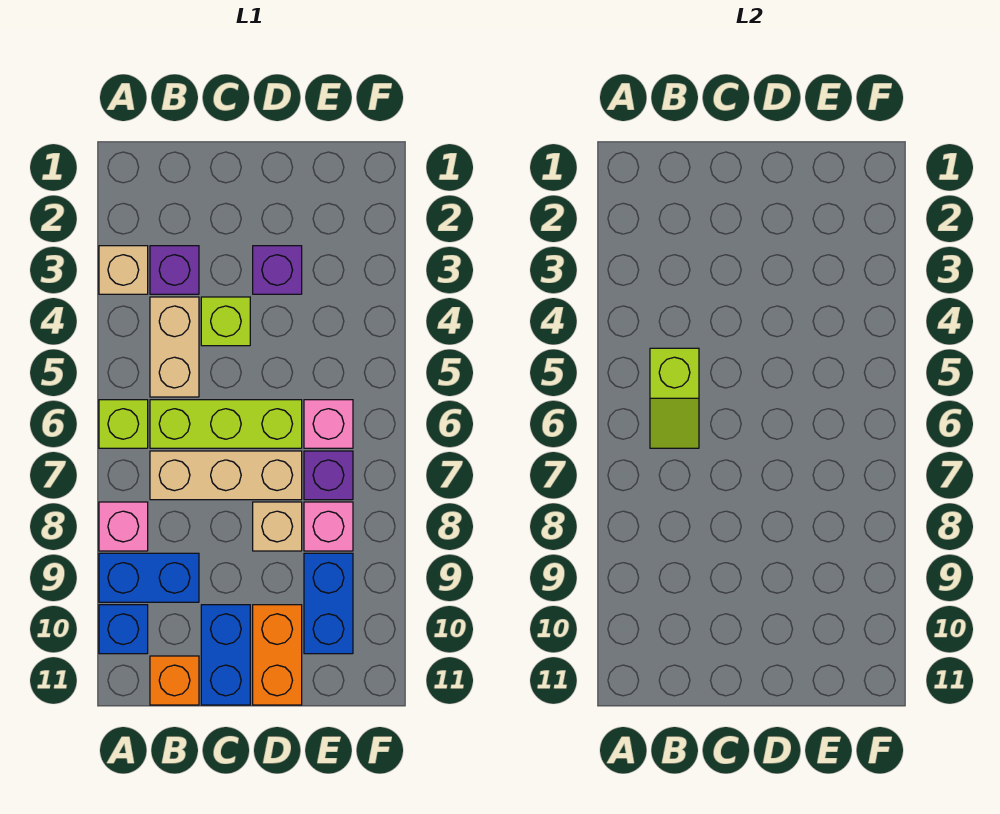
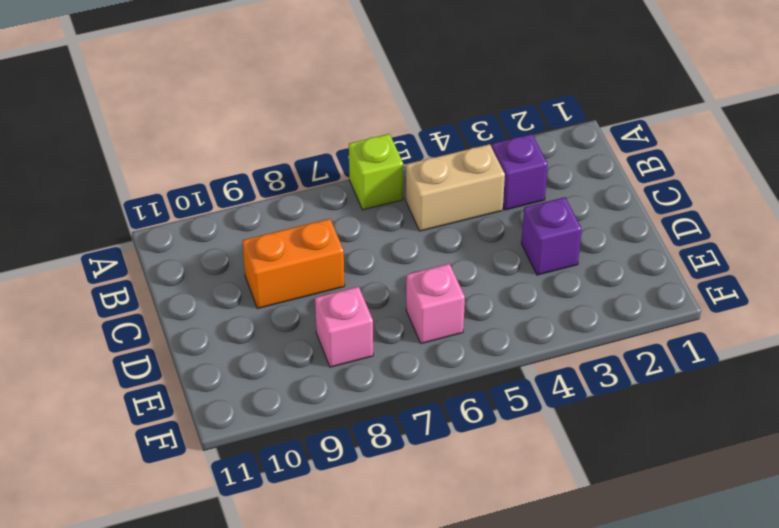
orange 1x2 brick [242,219,345,309] -> orange 1x2 brick moved to [253,605,302,705]
none -> tan 1x1 brick [99,246,148,294]
none -> pink 1x1 brick [99,502,148,551]
none -> blue 1x2 brick [99,553,199,602]

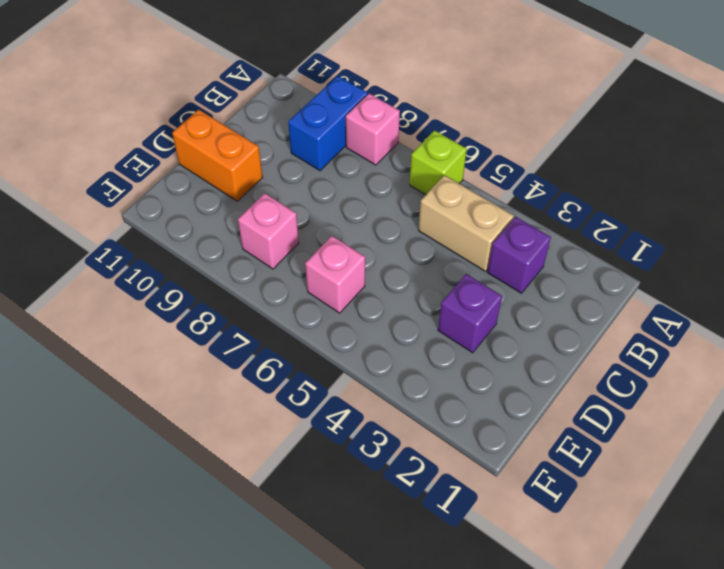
none -> tan 1x1 brick [99,246,148,294]
none -> blue 1x1 brick [99,605,148,654]
none -> lime 1x3 brick [150,400,302,448]

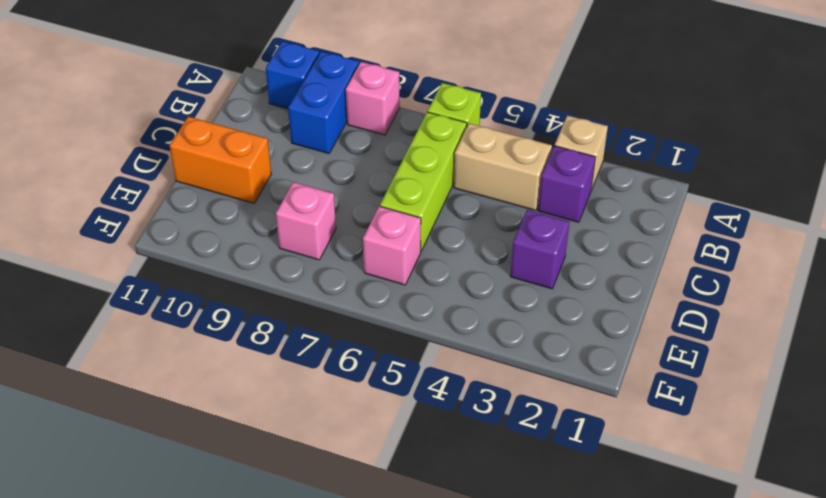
none -> tan 1x3 brick [150,451,302,500]
none -> orange 1x1 brick [150,656,199,705]
none -> lime 1x1 brick [201,297,250,346]

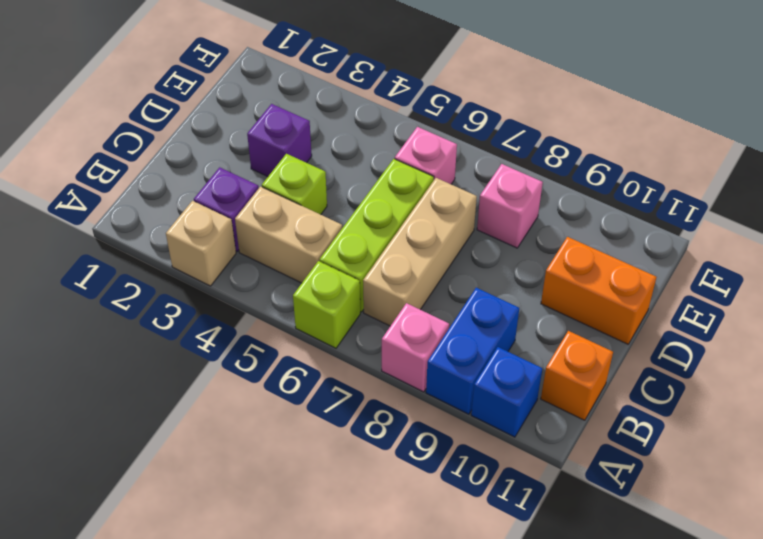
none -> blue 1x2 brick [201,605,250,705]
none -> tan 1x1 brick [253,502,302,551]
none -> purple 1x1 brick [304,451,353,500]

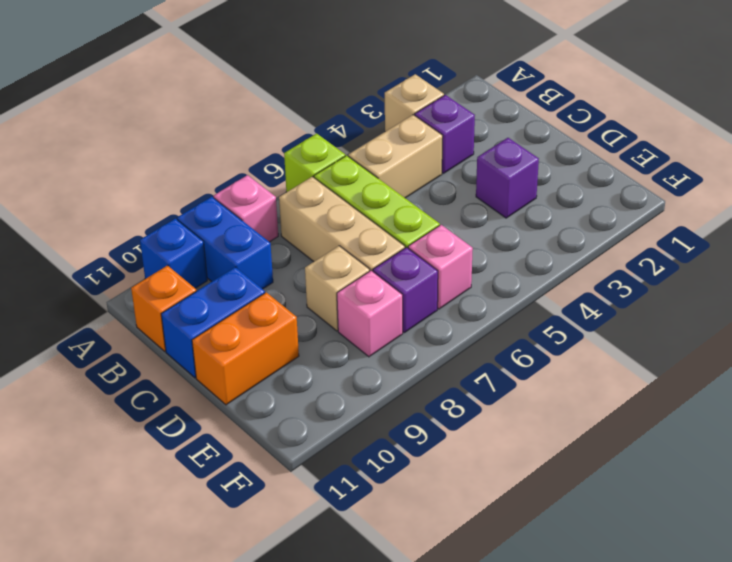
none -> lime 1x1 brick [201,297,250,346]
none -> blue 1x2 brick [304,553,353,654]
none -> lime 1x2 slope [650,348,699,448]

